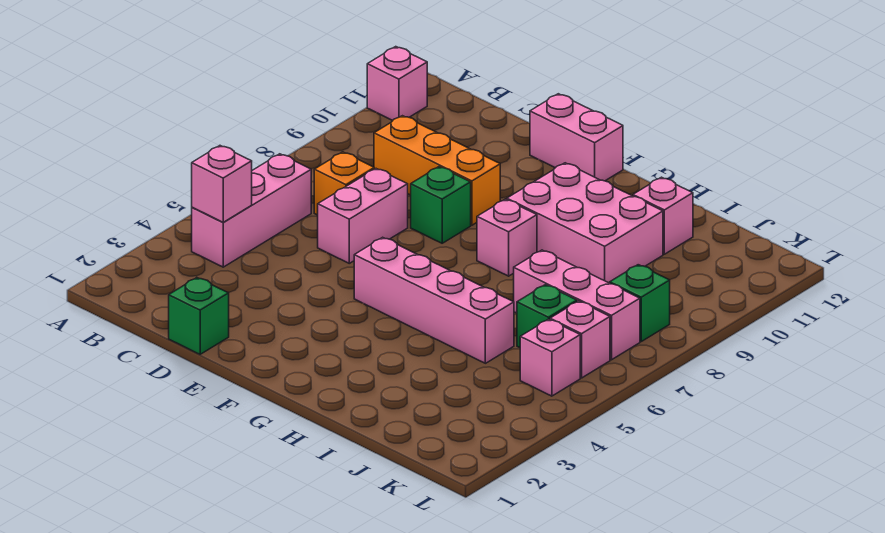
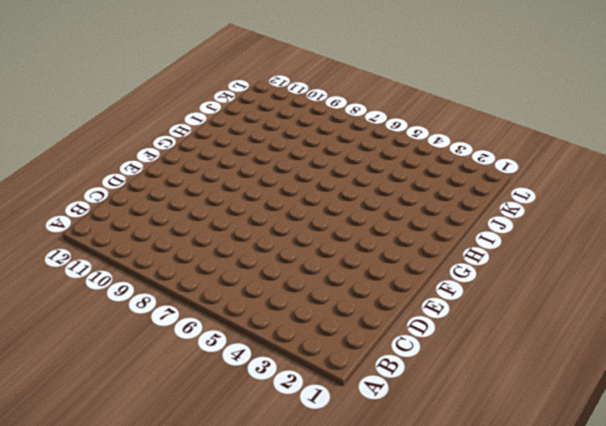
none -> pink 1x1 brick [367,47,427,120]
none -> pink 1x3 brick [192,154,311,267]
none -> orange 1x1 brick [314,152,374,215]

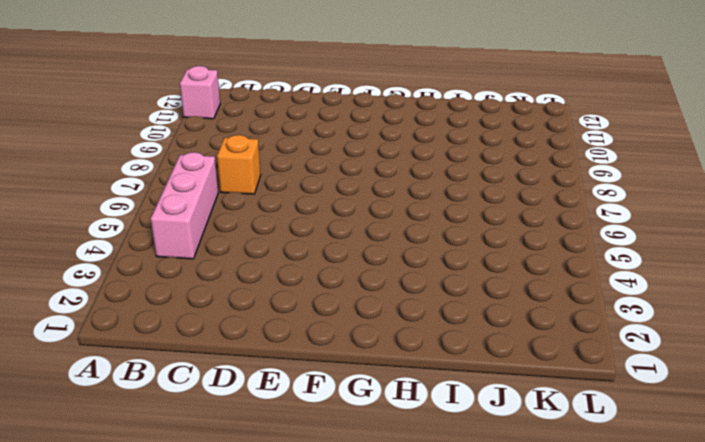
none -> orange 1x3 brick [374,116,500,225]
none -> green 1x1 brick [169,278,229,354]
none -> pink 1x2 brick [318,169,408,263]

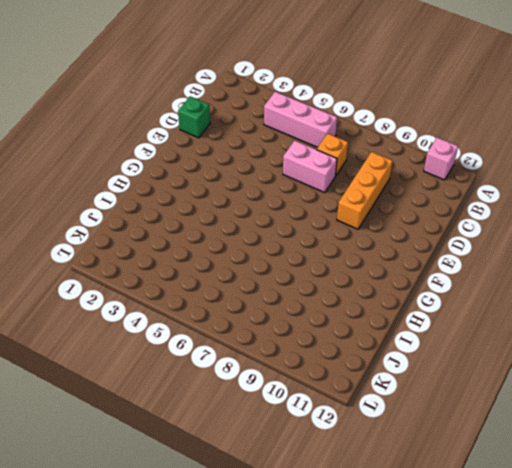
none -> green 1x1 brick [411,167,471,243]
none -> pink 1x2 brick [530,94,623,181]
none -> pink 1x4 brick [354,237,514,363]

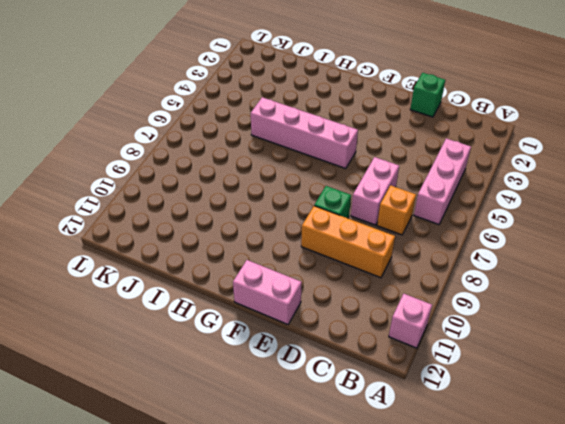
none -> pink 1x1 brick [477,199,537,276]
none -> pink 2x3 brick [507,163,663,283]
none -> pink 1x3 brick [513,250,640,360]

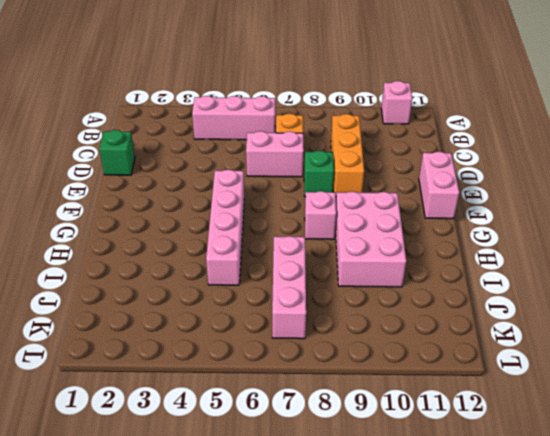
none -> pink 1x1 brick [633,177,693,254]
none -> green 1x1 brick [517,285,577,347]
none -> pink 1x1 brick [520,319,580,396]

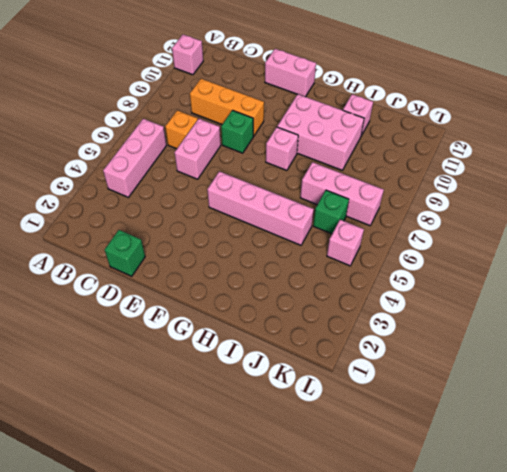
none -> pink 1x1 brick [550,301,610,378]
none -> green 1x1 brick [610,265,670,341]
none -> pink 1x1 brick [192,146,252,222]

